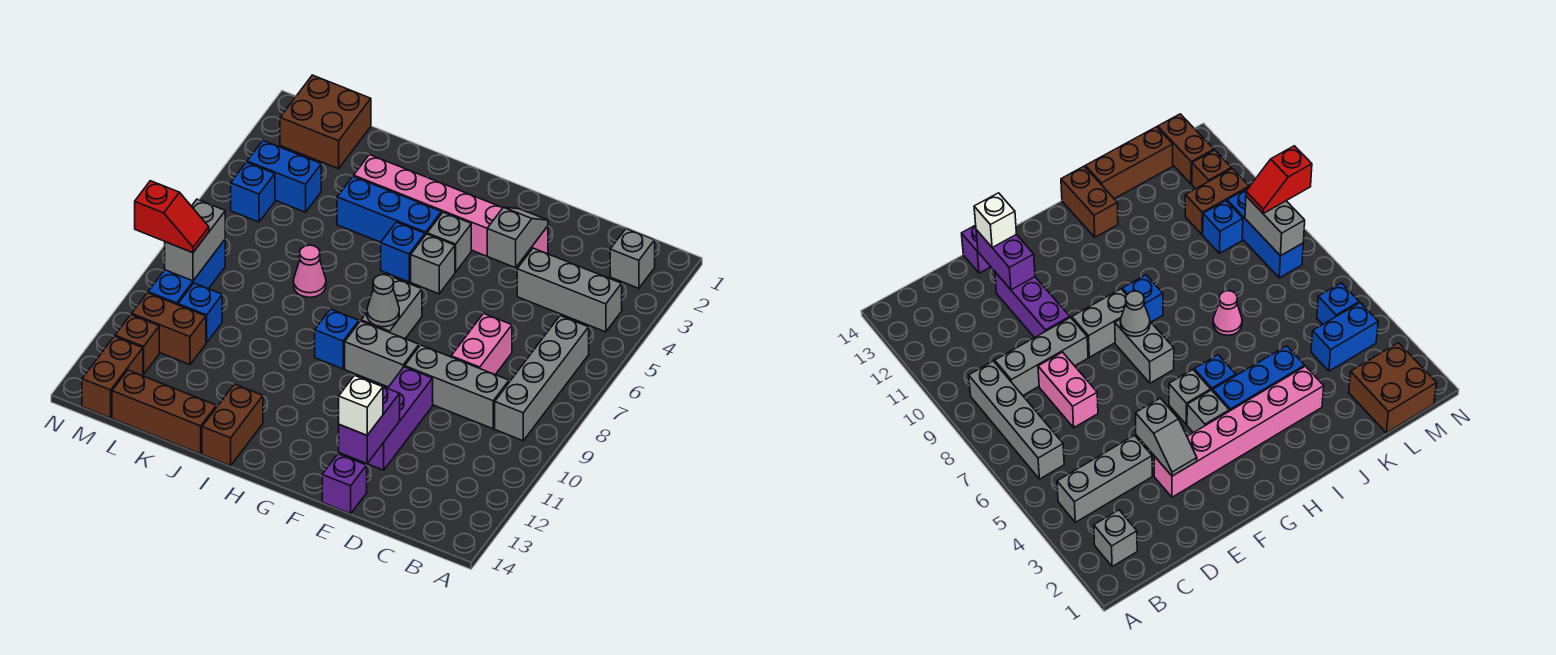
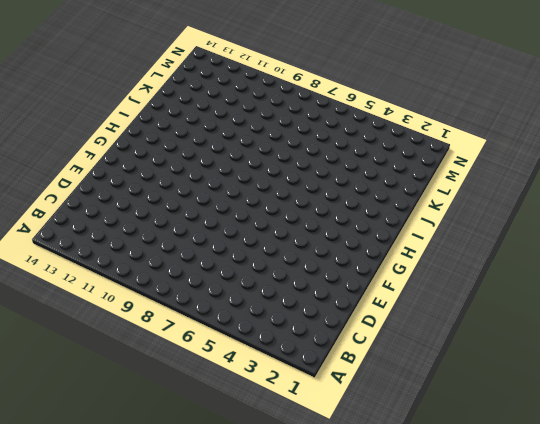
none -> grey 1x1 brick [610,229,655,288]
none -> grey 1x3 brick [517,248,622,332]
none -> grey 1x4 brick [495,316,589,441]
none -> grey 1x3 brick [405,345,509,429]

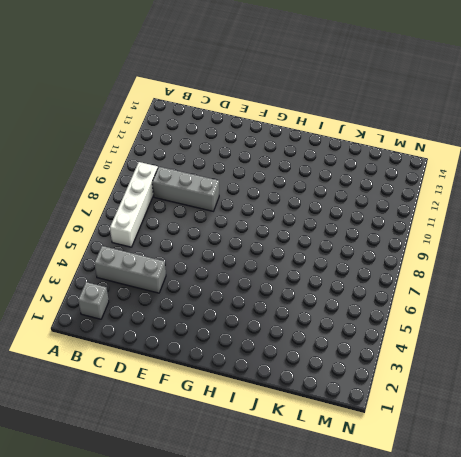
white 1x4 brick [110,162,158,247] -> grey 1x4 brick [495,316,589,441]
none -> pink 1x2 brick [451,313,512,375]
none -> pink 1x6 brick [354,155,548,268]
none -> purple 1x3 brick [367,367,433,470]
none -> purple 1x1 brick [322,454,367,514]

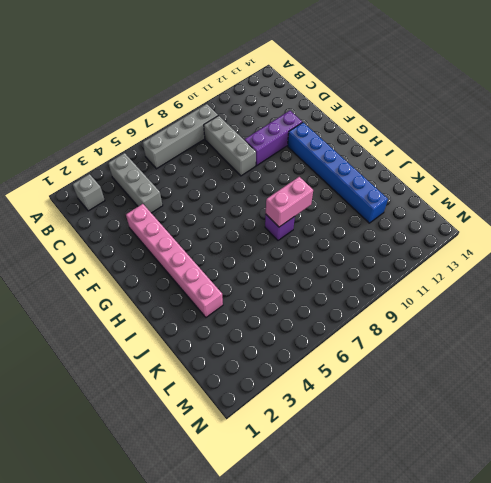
blue 1x6 brick [287,122,388,223] -> none
purple 1x1 brick [265,215,295,240] -> purple 1x1 brick moved to [322,454,367,514]
pink 1x2 brick [266,177,313,227] -> pink 1x2 brick moved to [451,313,512,375]
none -> grey 1x2 brick [345,321,419,387]
none -> grey 1x1 brick [427,212,471,272]
none -> grey 1x1 brick [411,234,455,294]
none -> grey 1x2 brick [361,278,422,339]

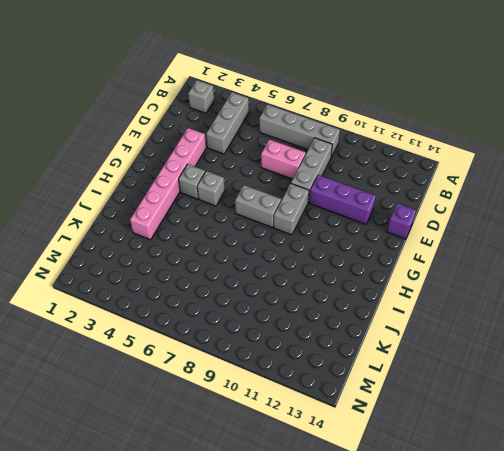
none -> blue 1x3 brick [337,176,441,242]
none -> blue 1x1 brick [381,222,425,282]
none -> blue 1x1 brick [315,309,359,369]
none -> brown 1x2 brick [202,384,263,466]

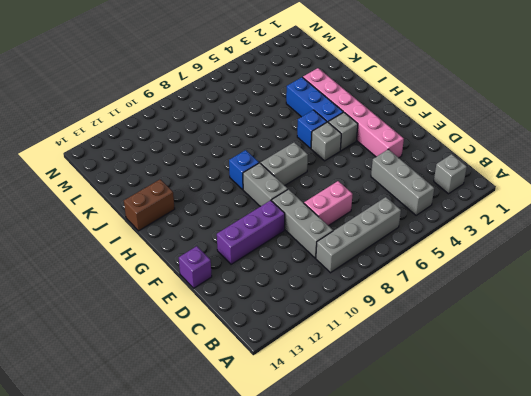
none -> pink 1x1 cone [294,245,326,297]
none -> brown 1x3 brick [112,370,216,454]
none -> brown 2x2 brick [280,75,371,169]
none -> blue 1x2 brick [247,141,321,212]

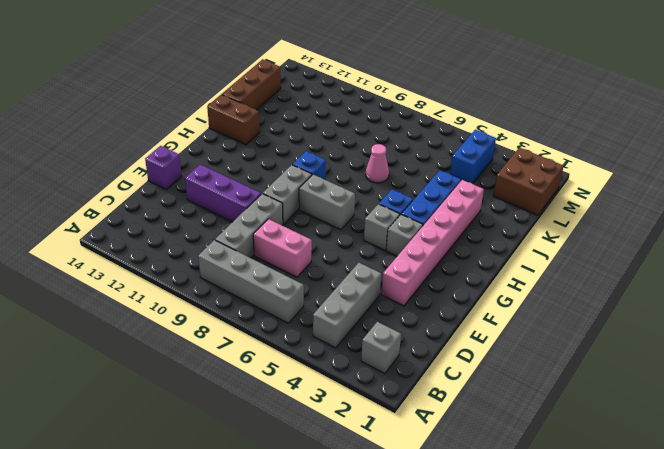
none -> blue 1x1 brick [178,283,222,343]
none -> brown 1x2 brick [132,293,206,365]
none -> blue 1x1 brick [231,162,275,222]
none -> blue 1x3 brick [148,240,225,305]

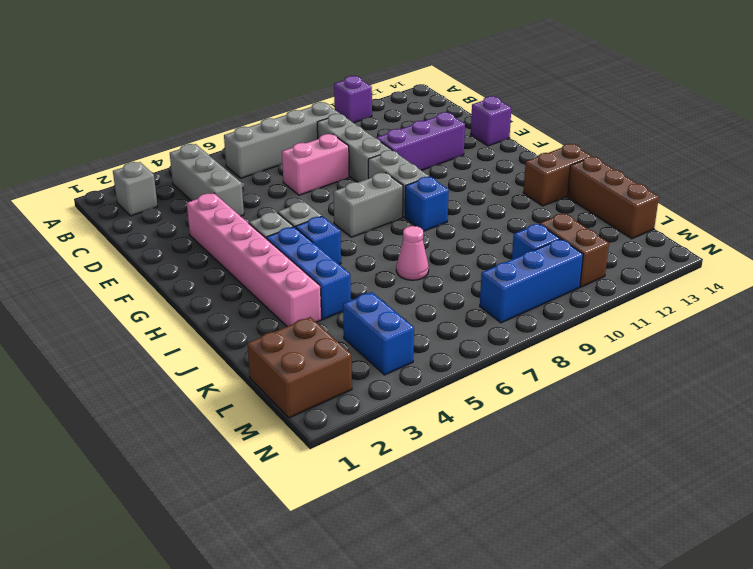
purple 1x1 brick [334,76,372,123] -> none
none -> blue 1x1 brick [231,162,275,222]
none -> brown 1x1 brick [115,315,159,374]
none -> brown 1x2 brick [82,336,143,418]
none -> grey 1x2 slope [487,207,548,268]

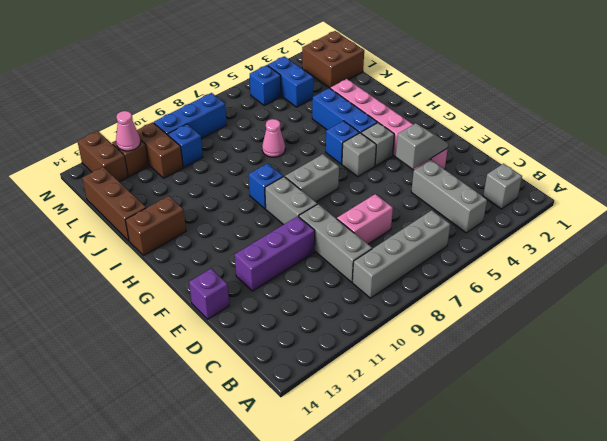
pink 1x1 cone [116,111,141,151] -> none
brown 1x2 brick [77,131,128,182] -> brown 1x2 brick turned to [82,336,143,418]
none -> purple 1x2 brick [339,387,400,463]
none -> grey 1x1 cone [367,275,399,327]
none -> grey 1x2 brick [165,199,225,281]
none -> white 1x1 brick [339,375,383,435]

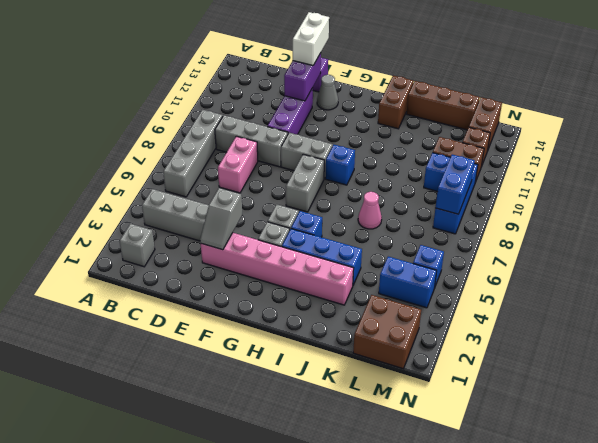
white 1x2 brick [293,12,329,65] -> white 1x1 brick [339,375,383,435]
grey 1x1 cone [317,75,338,110] -> grey 1x1 cone moved to [367,275,399,327]
blue 1x2 brick [436,154,475,214] -> grey 1x2 brick [165,199,225,281]
none -> red 1x2 slope [135,181,209,253]

